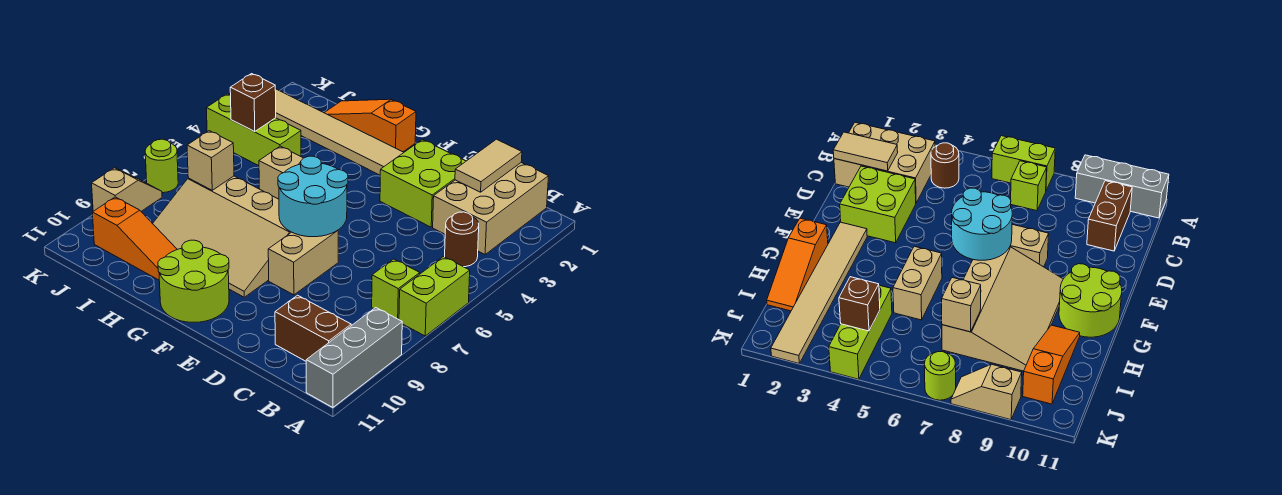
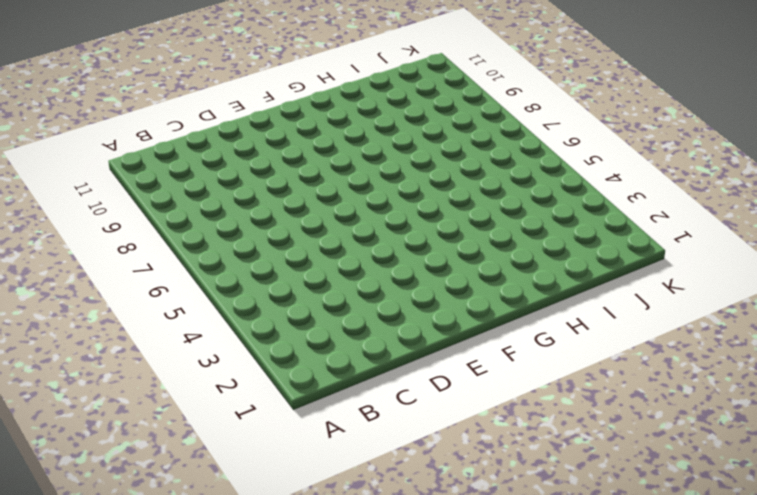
none -> lime 1x2 brick [399,257,470,336]
none -> grey 1x3 brick [306,308,402,407]
none -> tan 2x3 brick [433,163,549,254]

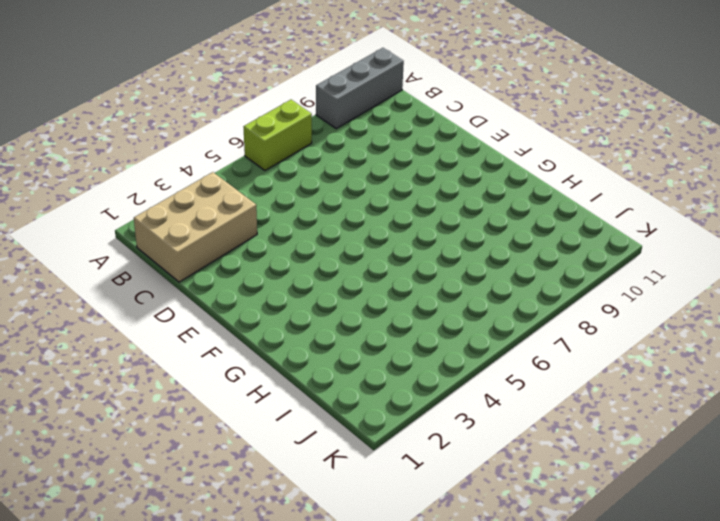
none -> brown 1x1 round brick [445,212,479,267]
none -> lime 1x1 brick [372,259,420,320]
none -> brown 1x2 brick [275,295,351,361]

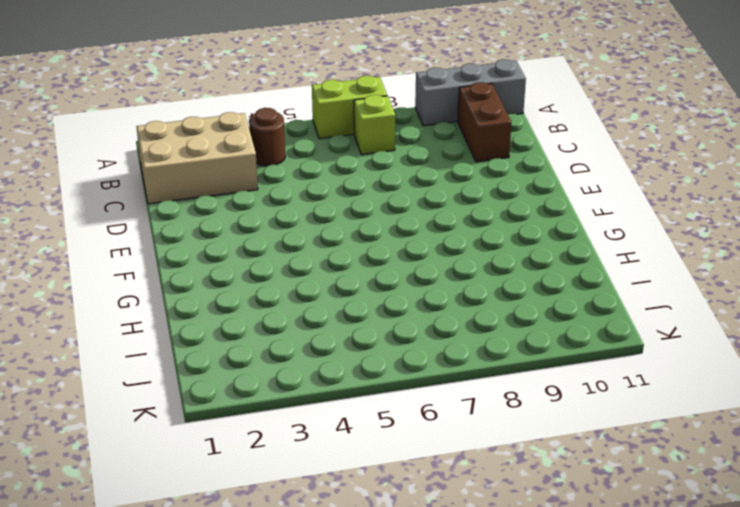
none -> lime 2x2 brick [380,140,466,227]
none -> tan 1x2 brick [268,230,338,295]
none -> tan 1x6 tile [275,89,404,175]

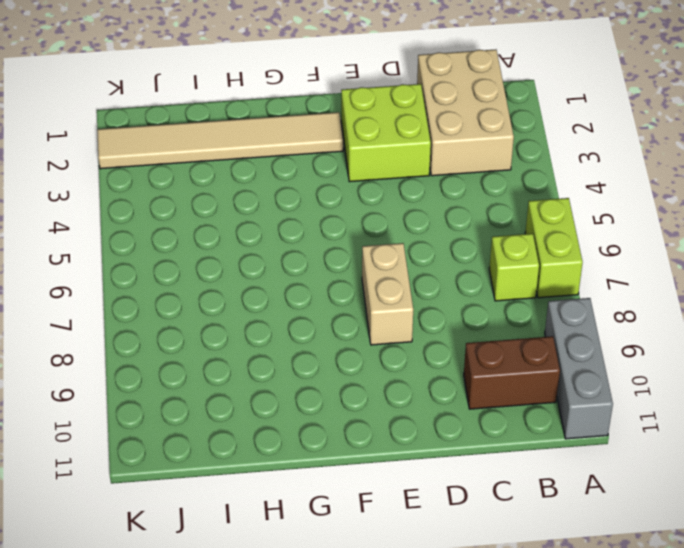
none -> brown 1x1 round brick [445,212,479,267]
none -> tan 3x4 slope [153,176,291,297]
none -> lime 2x2 round brick [158,240,229,322]

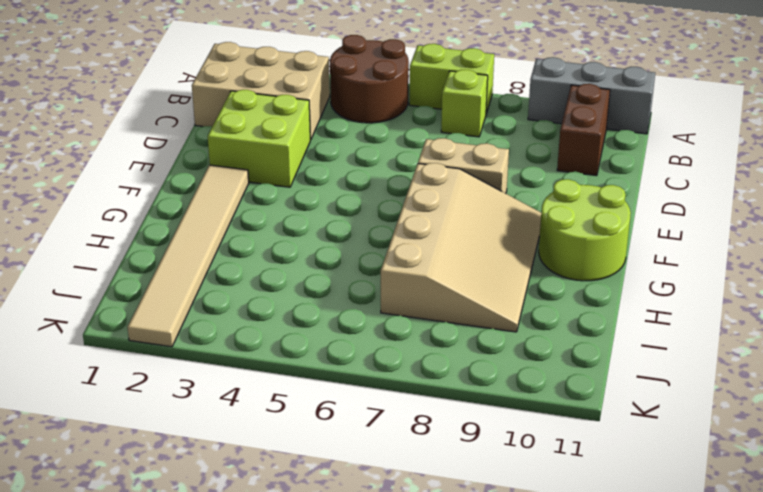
brown 2x2 round brick [330,35,409,123] -> brown 1x1 round brick [445,212,479,267]
none -> orange 1x3 slope [324,99,416,152]
none -> tan 1x2 brick [259,146,303,199]
none -> orange 1x3 slope [92,197,177,280]

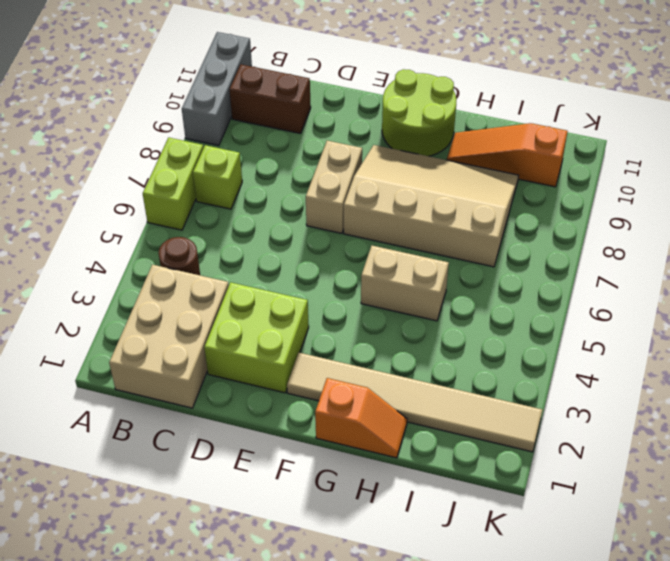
orange 1x2 slope [315,378,407,458] -> orange 1x3 slope [324,99,416,152]
none -> lime 1x3 brick [206,94,301,166]
none -> lime 1x1 round brick [145,139,178,193]
none -> tan 1x2 slope [92,168,162,211]

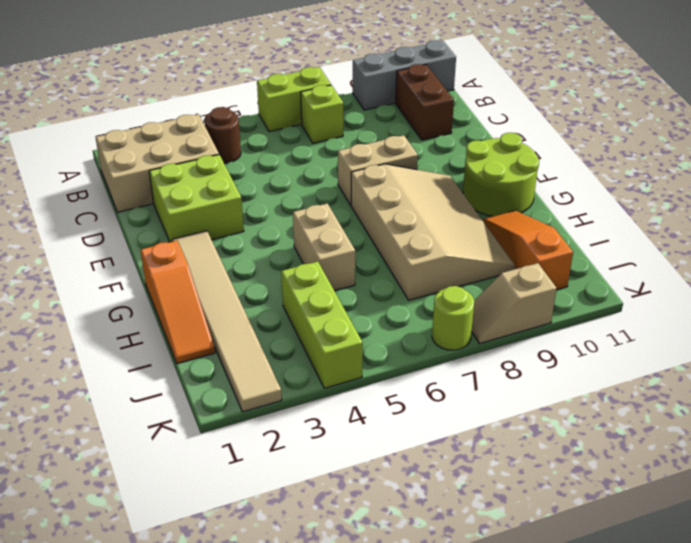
none -> tan 1x2 tile [455,139,522,192]
none -> cyan 2x2 round brick [278,156,348,237]
none -> tan 1x1 brick [187,131,234,190]

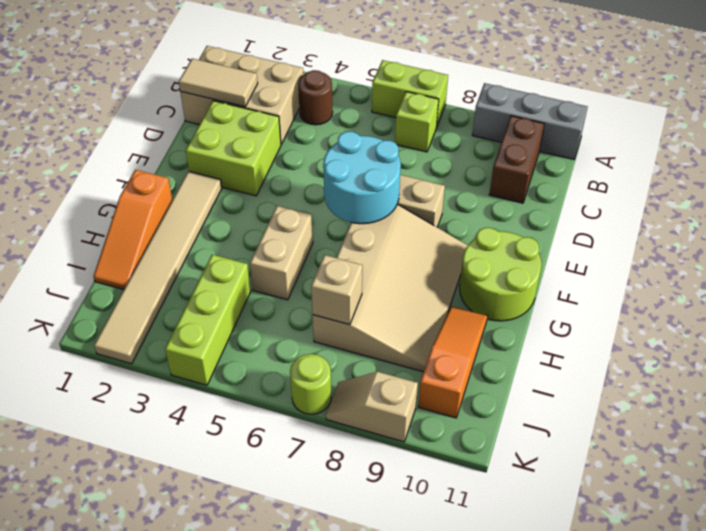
none -> brown 1x1 brick [230,74,276,132]

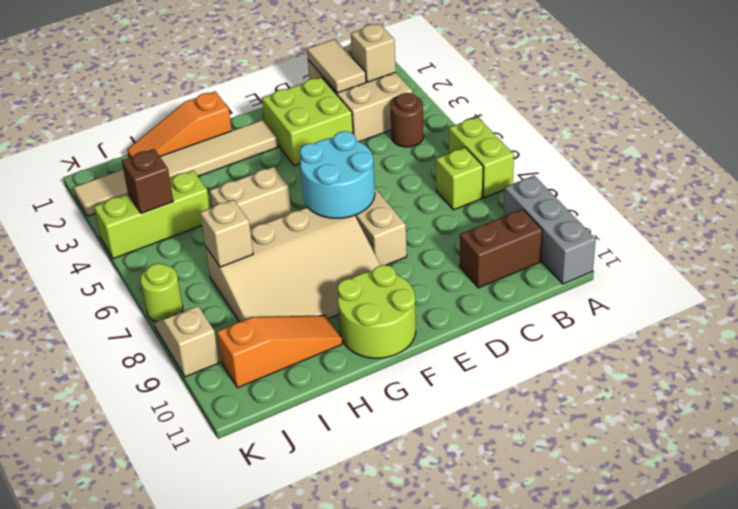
tan 1x1 brick [351,24,396,82] -> none

